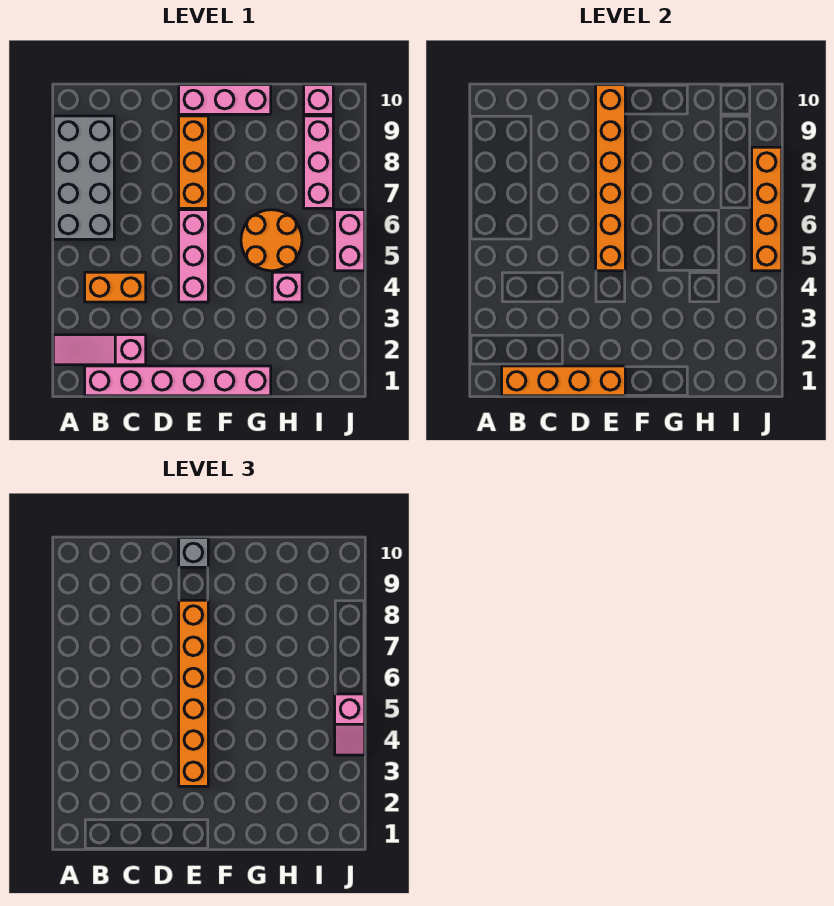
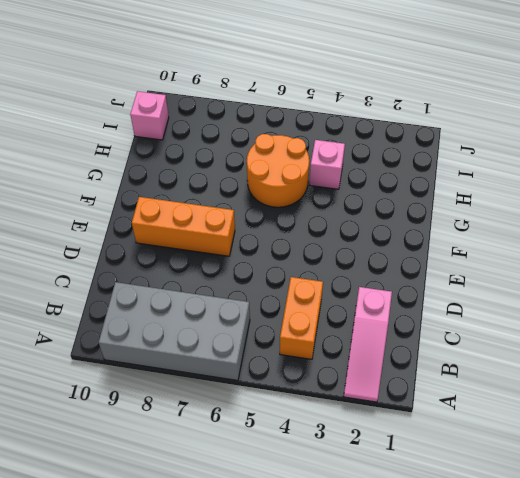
none -> pink 1x6 brick [85,366,271,396]
none -> pink 1x3 brick [179,210,208,302]
none -> pink 1x3 brick [179,85,271,114]

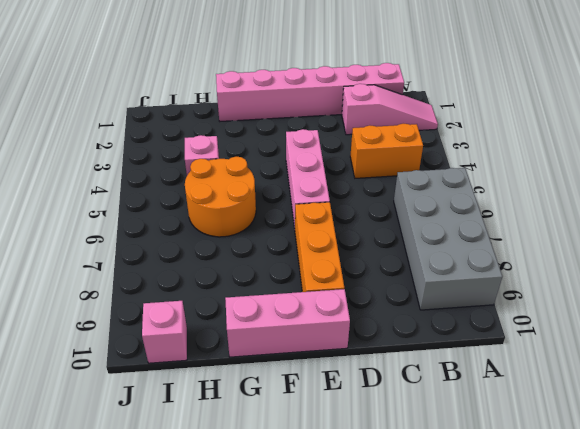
none -> pink 1x3 brick [304,116,333,208]
none -> pink 1x2 brick [335,210,365,271]
none -> orange 1x4 brick [502,366,625,396]

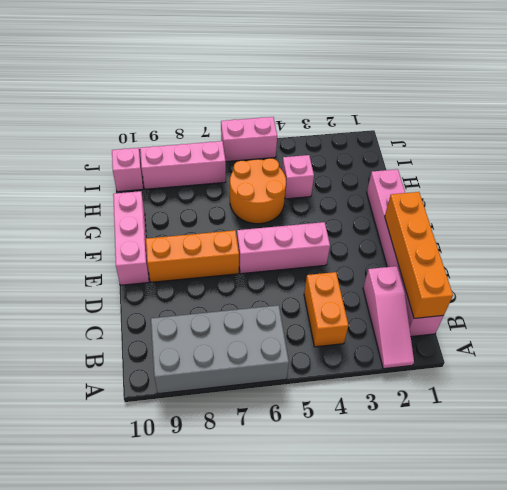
none -> orange 1x6 brick [596,85,625,271]
none -> orange 1x4 brick [752,147,782,271]
none -> orange 1x6 brick [179,600,208,786]

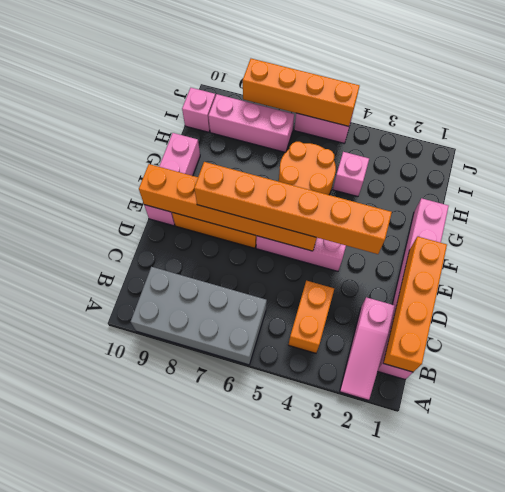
none -> grey 1x1 brick [179,538,208,567]
none -> pink 1x2 slope [335,694,365,755]

